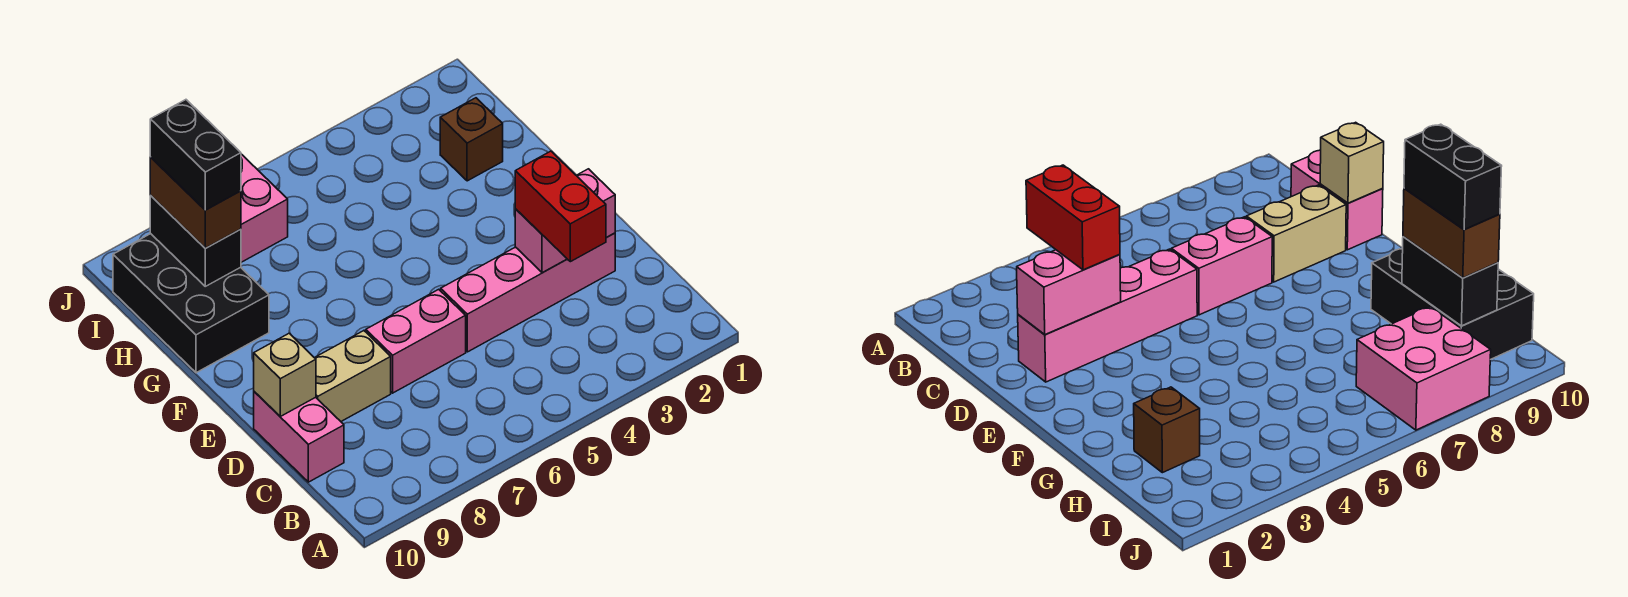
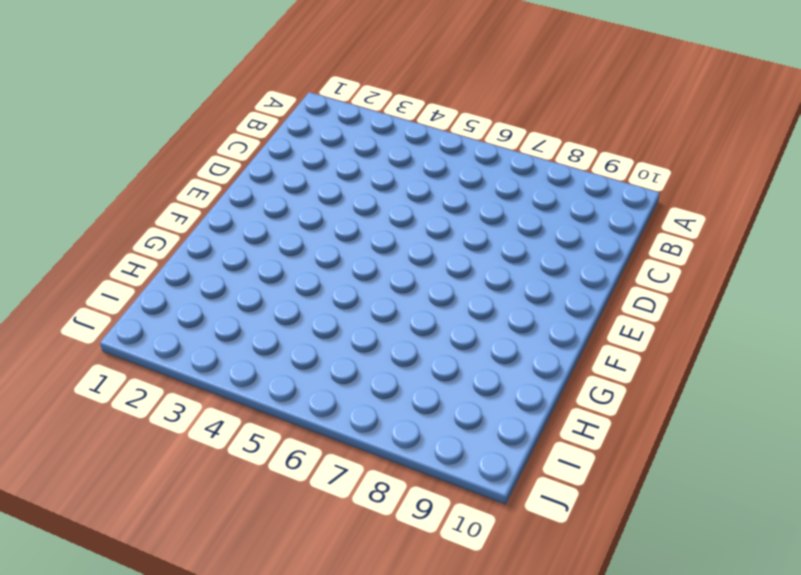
none -> pink 1x2 brick [254,392,344,482]
none -> pink 1x4 brick [441,233,615,352]
none -> pink 1x2 brick [366,289,466,393]

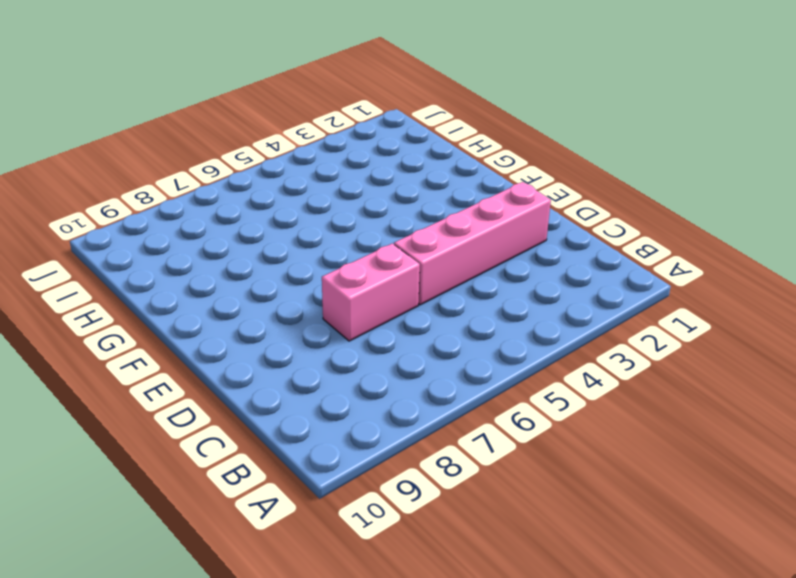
none -> pink 1x2 brick [254,392,344,482]
none -> tan 1x2 brick [315,331,391,421]
none -> black 2x3 brick [113,234,269,373]

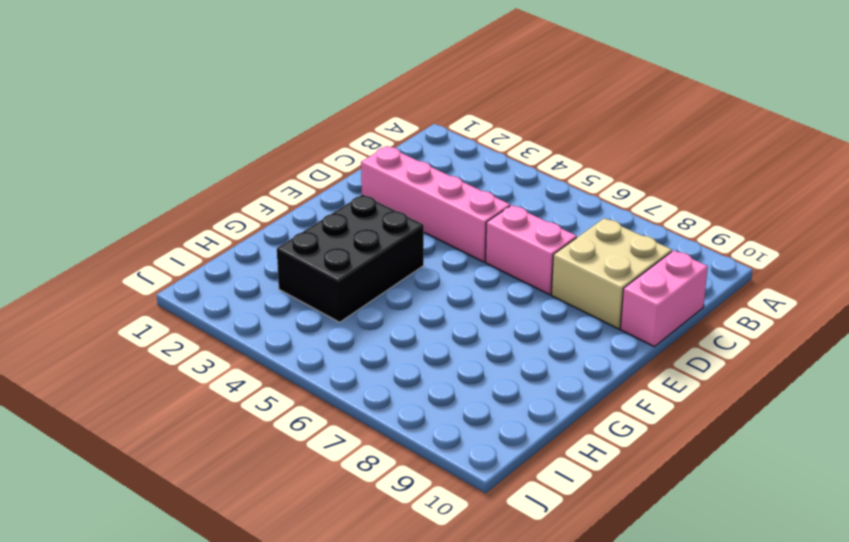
tan 2x2 brick [551,218,672,329] -> tan 1x2 brick [315,331,391,421]
black 2x3 brick [277,195,424,322] -> black 2x3 brick moved to [113,234,269,373]
none -> brown 1x1 brick [440,98,503,181]
none -> pink 2x2 brick [241,154,288,262]
none -> pink 1x2 brick [515,169,615,273]

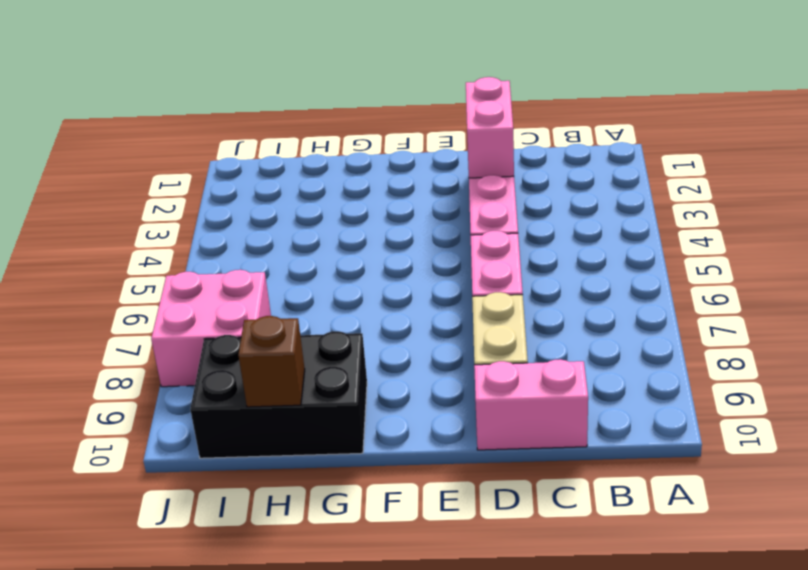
brown 1x1 brick [238,316,305,407] -> brown 1x1 brick moved to [440,98,503,181]
none -> tan 1x1 brick [254,334,316,416]
none -> black 1x2 brick [150,196,241,286]
none -> red 1x2 brick [515,151,606,262]

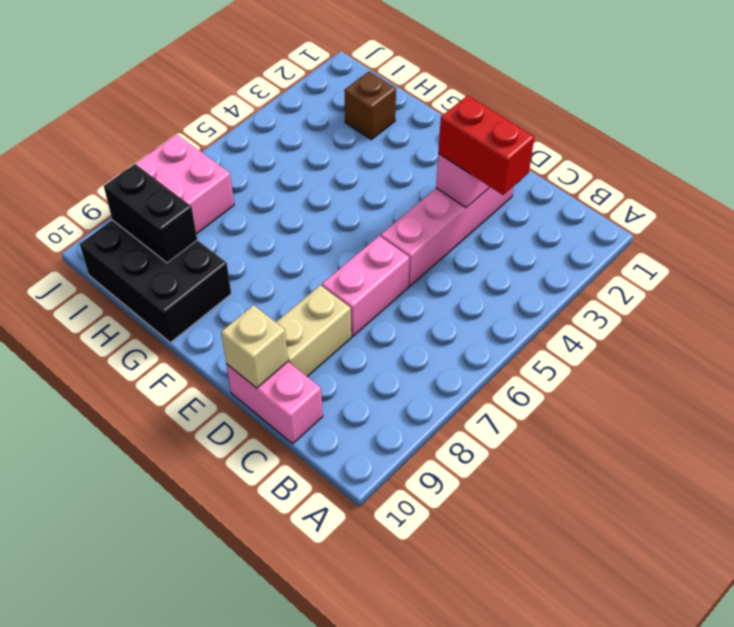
none -> brown 1x2 brick [150,157,241,248]
none -> black 1x2 brick [150,100,241,210]

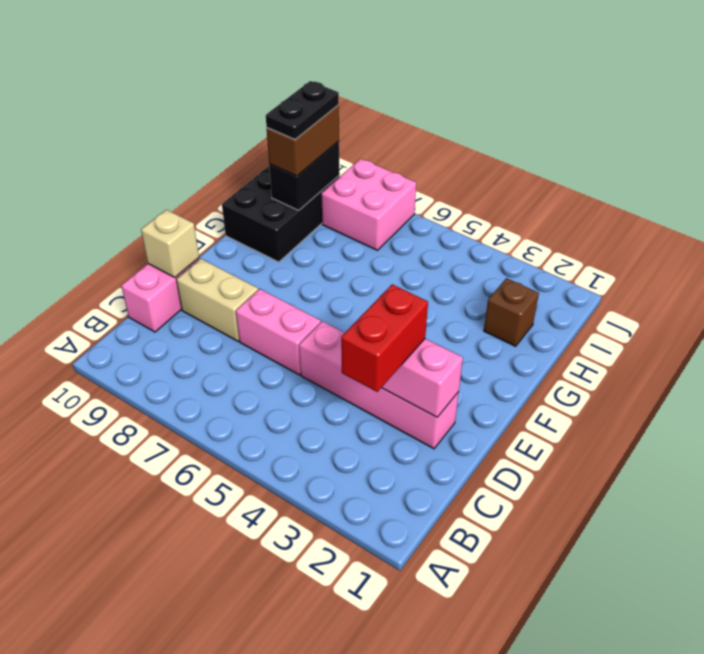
black 1x2 plate [266,81,339,139] -> black 1x2 brick [150,100,241,210]

